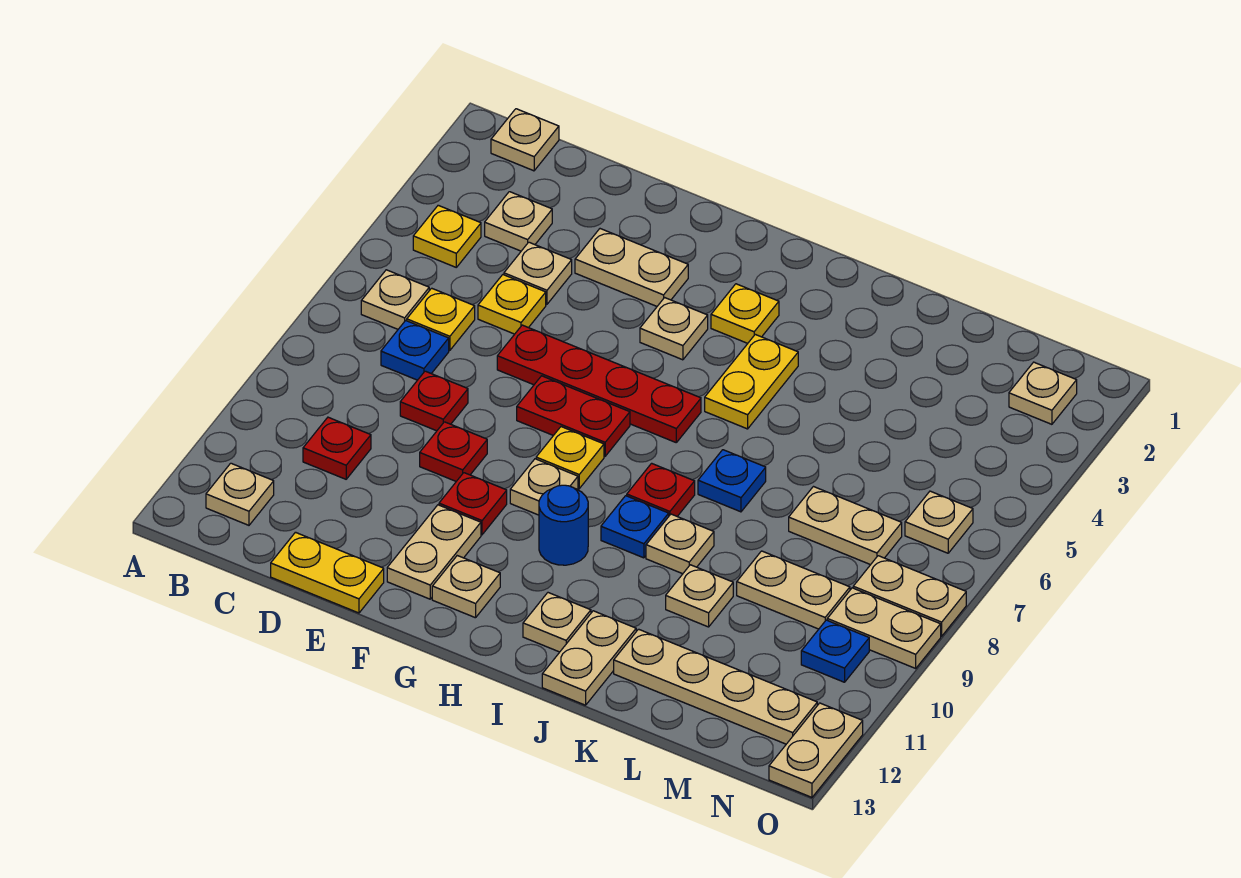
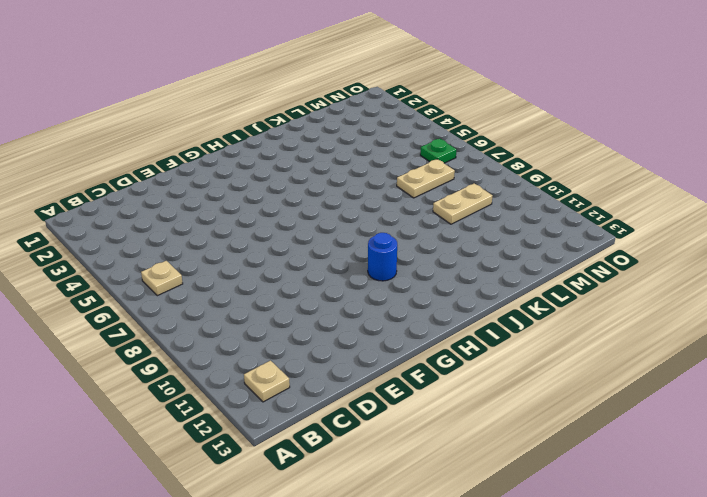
green 1x1 plate [420,139,456,163] -> tan 1x1 plate [905,491,973,553]
none -> tan 1x1 plate [491,109,559,171]
none -> yellow 1x1 plate [413,205,481,267]
none -> tan 1x1 plate [485,192,552,251]
none -> yellow 1x1 plate [407,288,475,350]

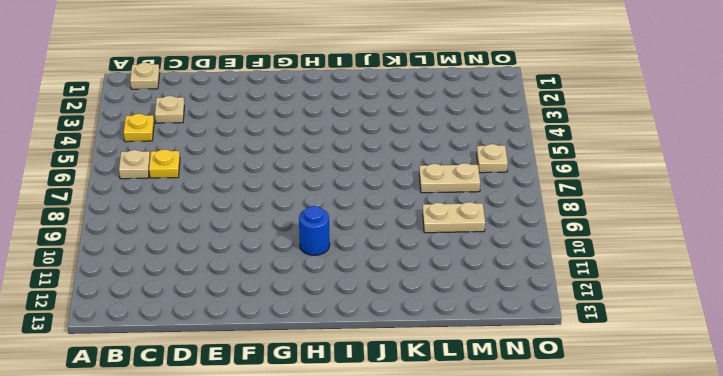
none -> tan 1x1 plate [206,463,274,525]
none -> blue 1x1 plate [381,321,449,380]
none -> red 1x1 plate [303,417,371,479]
none -> tan 1x1 plate [504,242,572,304]

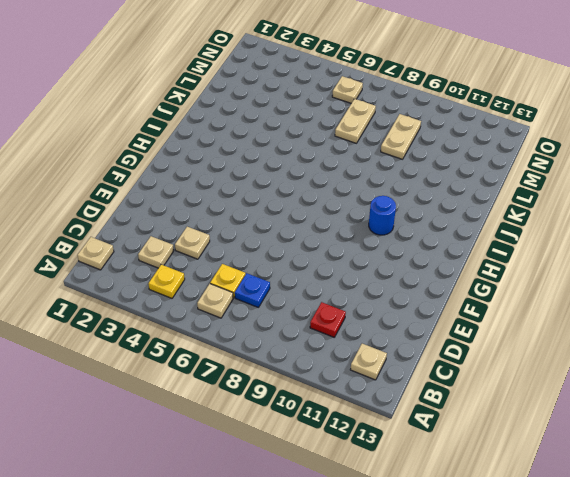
none -> yellow 1x1 plate [478,275,546,334]
none -> red 1x1 plate [400,371,468,431]
none -> yellow 1x2 plate [271,532,384,613]
none -> tan 1x2 plate [575,229,688,306]

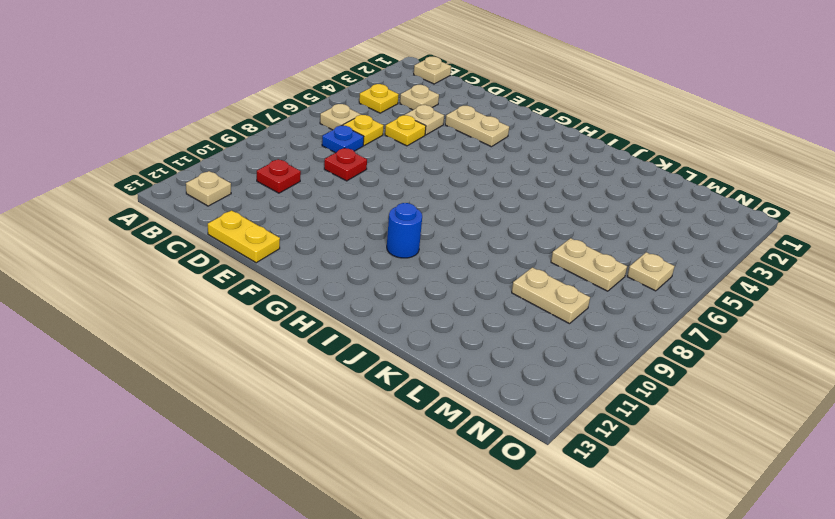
none -> red 1x4 plate [497,325,701,442]
none -> red 1x1 plate [420,422,487,481]
none -> red 1x2 plate [517,376,630,456]
none -> red 1x1 plate [439,473,507,535]

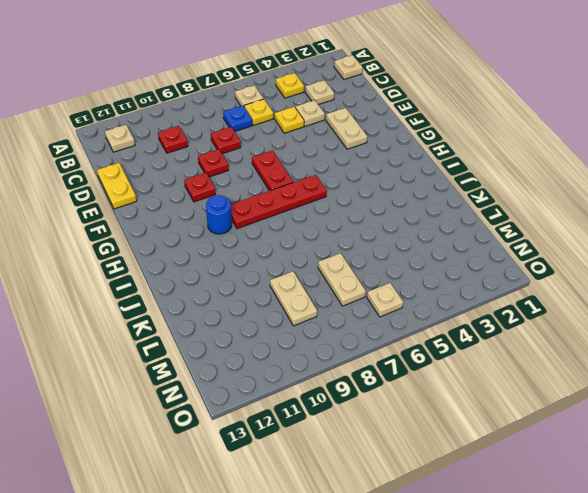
red 1x4 plate [231,175,327,229] -> red 1x4 plate turned to [497,325,701,442]
none -> tan 1x2 plate [387,505,481,599]
none -> tan 1x1 plate [640,298,708,360]
none -> yellow 1x1 plate [536,427,604,489]
none -> tan 1x1 plate [510,459,578,515]

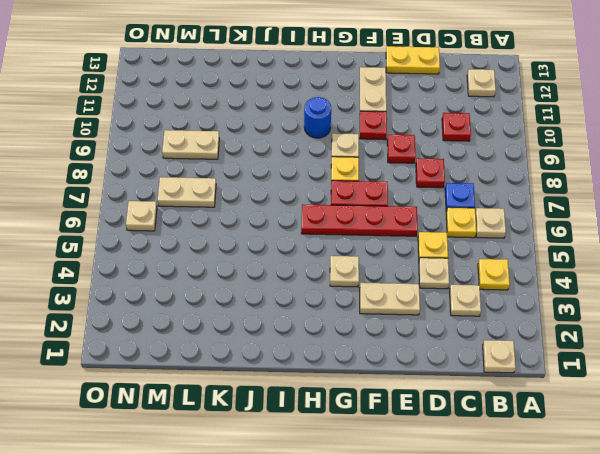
none -> tan 1x1 plate [432,556,500,618]
none -> yellow 1x1 plate [711,284,779,343]
none -> yellow 1x2 plate [705,334,798,429]
none -> red 1x1 plate [627,463,695,516]

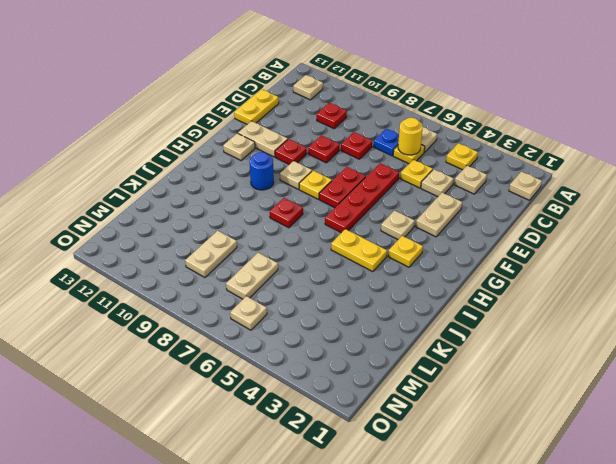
yellow 1x1 round brick [398,118,423,155] -> none
none -> blue 1x1 plate [601,496,669,558]
none -> tan 1x1 plate [523,593,591,652]
none -> blue 1x1 plate [698,450,766,512]
none -> tan 1x1 plate [646,514,714,574]

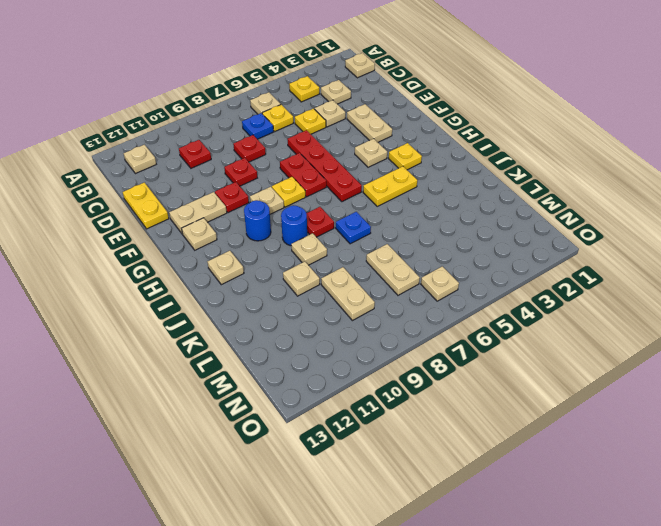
blue 1x1 round brick [281,205,307,246] -> blue 1x1 plate [601,496,669,558]
none -> tan 1x2 plate [542,611,636,705]
none -> tan 1x4 plate [614,629,817,744]
none -> tan 1x1 plate [1009,362,1077,424]
none -> tan 1x2 plate [853,556,966,636]

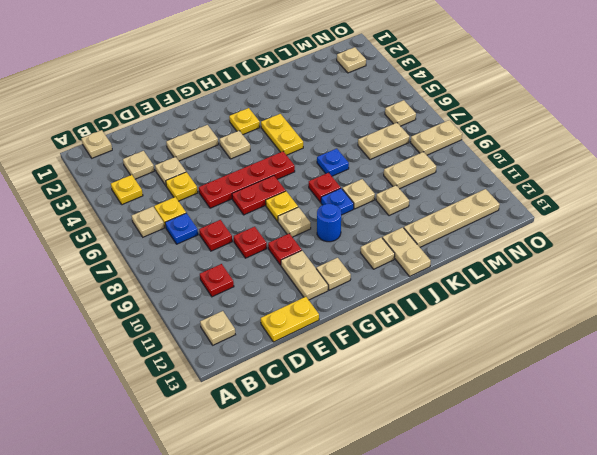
none -> tan 1x2 plate [827,588,941,668]
none -> blue 1x1 plate [801,620,869,682]
none -> tan 1x2 plate [769,703,863,797]

